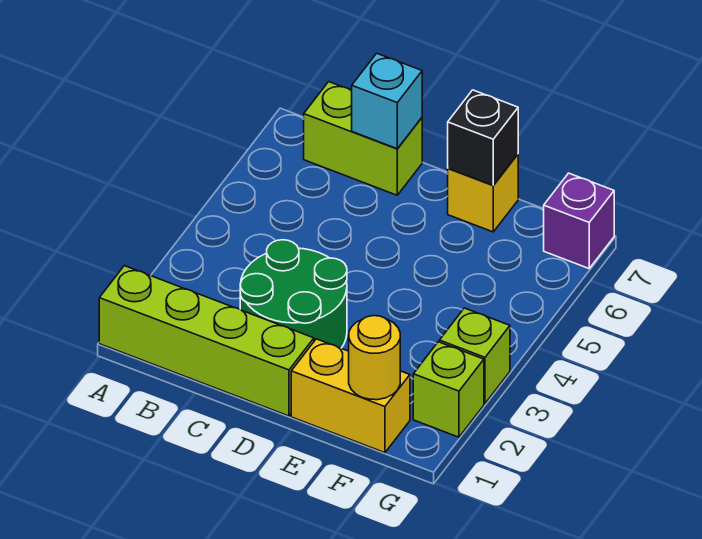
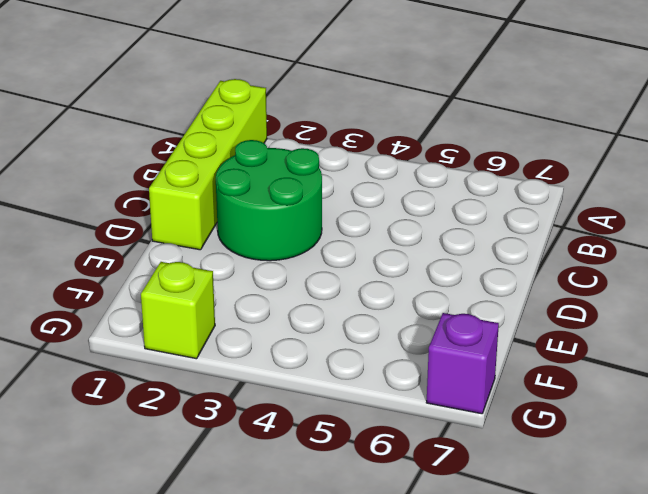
none -> lime 1x2 brick [304,82,422,195]
none -> yellow 1x2 brick [291,339,410,453]

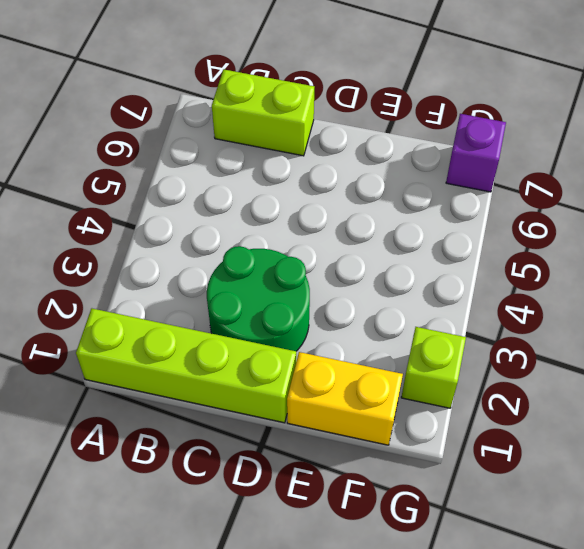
none -> yellow 1x1 brick [448,154,518,232]
none -> lime 1x1 brick [439,308,510,403]

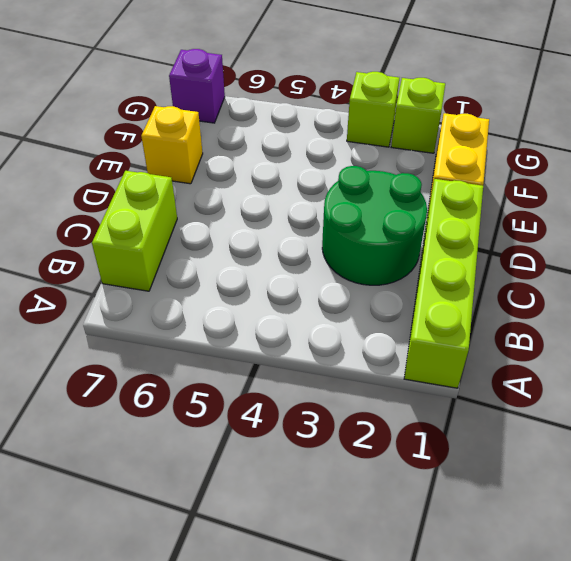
none -> cyan 1x1 brick [352,53,422,149]
none -> black 1x1 brick [448,90,518,185]

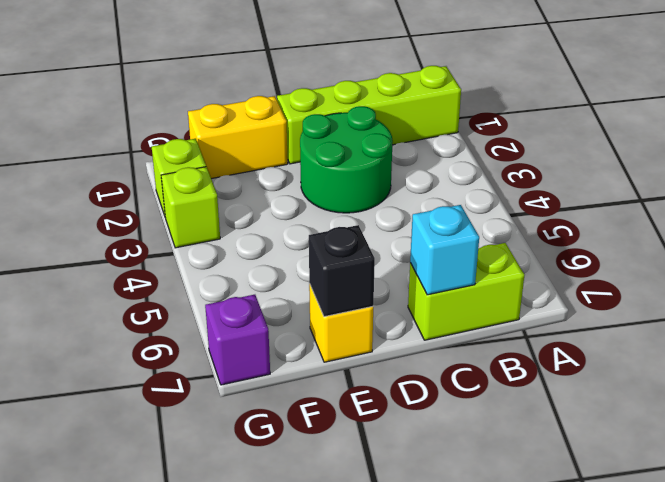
none -> yellow 1x1 round brick [349,316,400,400]

